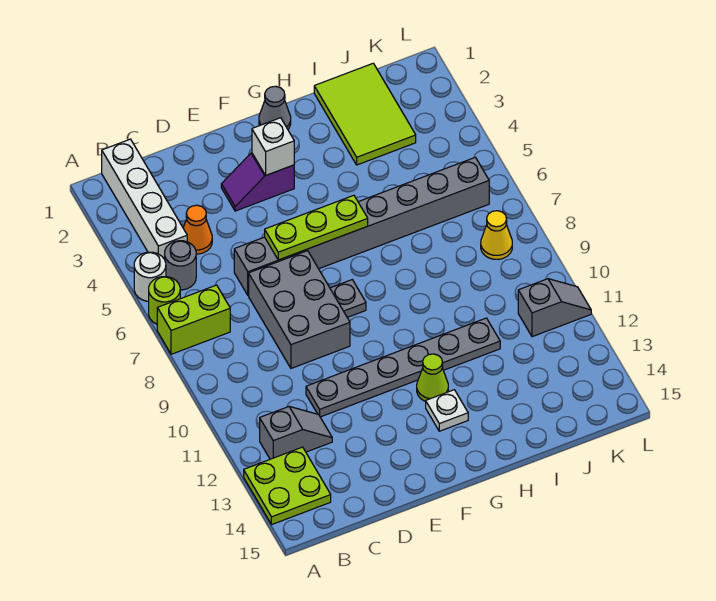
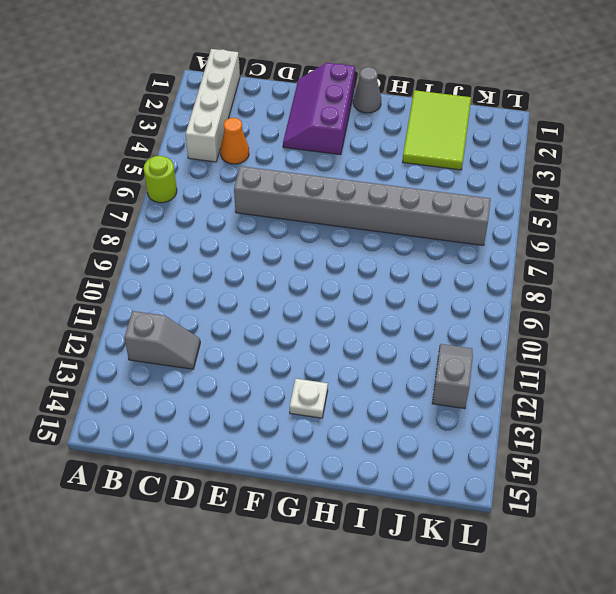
purple 2x3 slope [283,63,355,155] -> purple 1x2 slope [221,153,294,211]
grey 1x2 slope [432,344,473,409] -> grey 1x2 slope turned to [518,279,591,337]
none -> white 1x1 round brick [134,252,166,301]
none -> lime 1x2 brick [157,285,230,354]
none -> lime 2x2 plate [244,447,331,525]

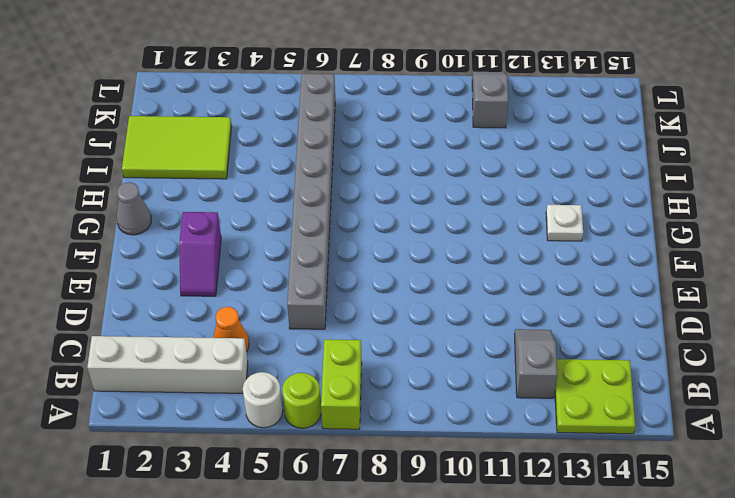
none -> grey 1x1 round brick [165,241,196,290]
none -> grey 2x3 brick [249,251,350,368]
none -> grey 1x6 plate [306,318,500,417]

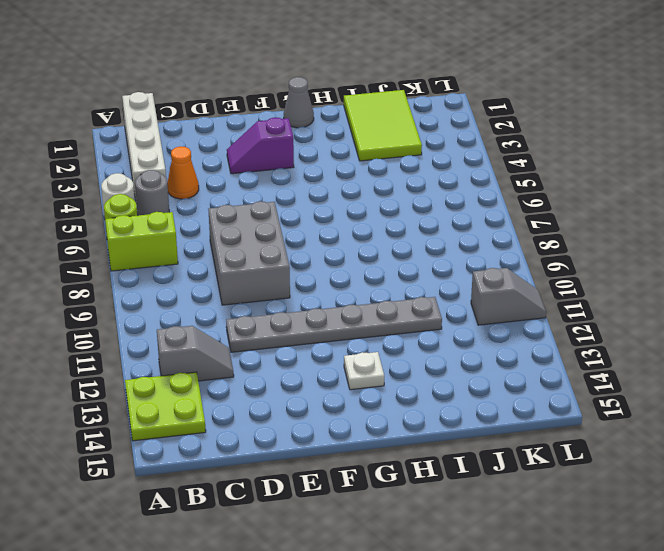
none -> grey 1x8 brick [234,157,489,295]
none -> grey 1x1 plate [330,280,366,317]
none -> lime 1x1 cone [417,354,448,401]

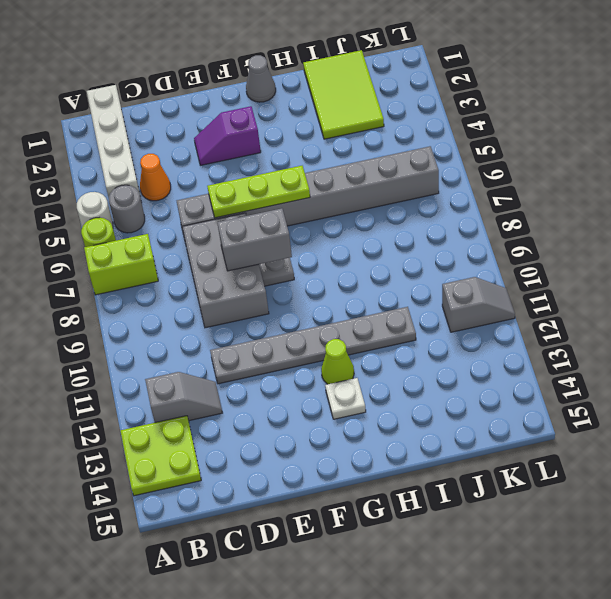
grey 1x2 brick [217,208,292,271] -> none
none -> yellow 1x1 cone [481,211,512,259]
none -> white 1x1 brick [252,118,294,175]

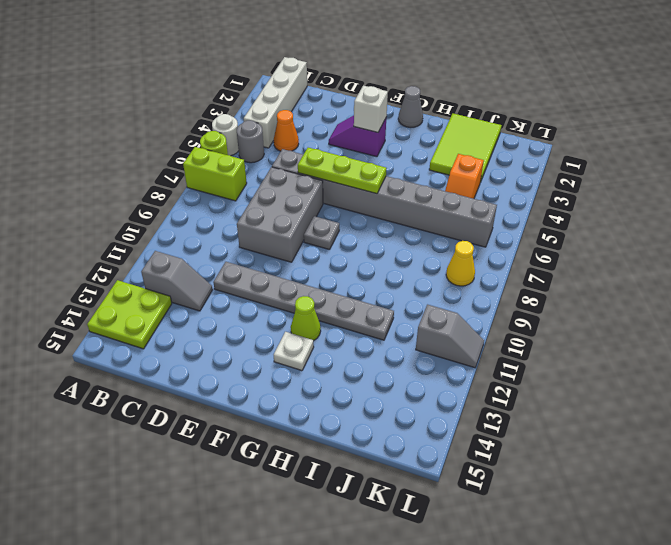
orange 1x2 slope [445,154,484,199] -> none

